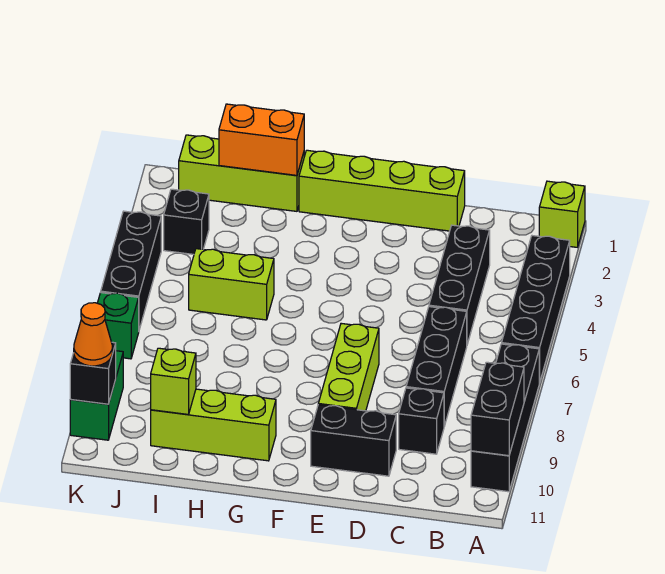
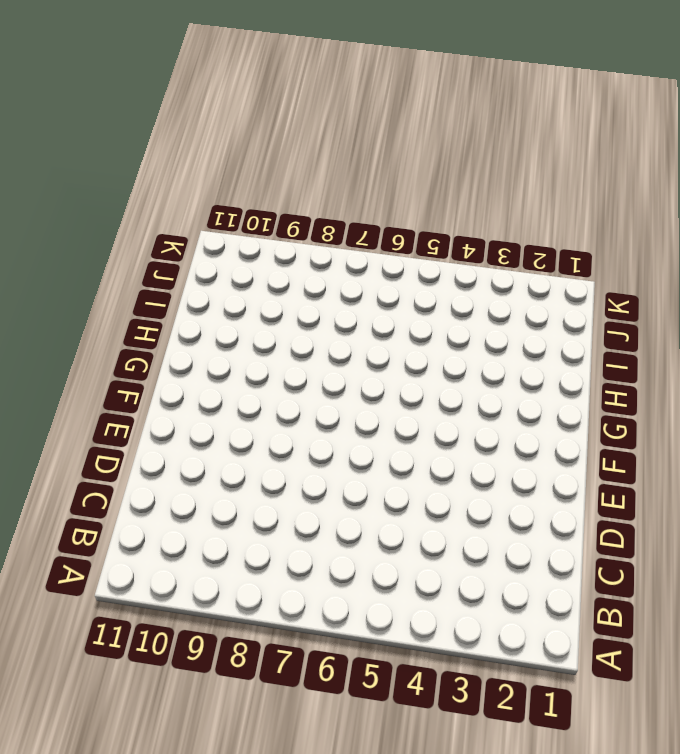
none -> lime 1x1 brick [539,181,585,247]
none -> black 1x4 brick [502,236,570,383]
none -> black 1x4 brick [471,344,539,492]

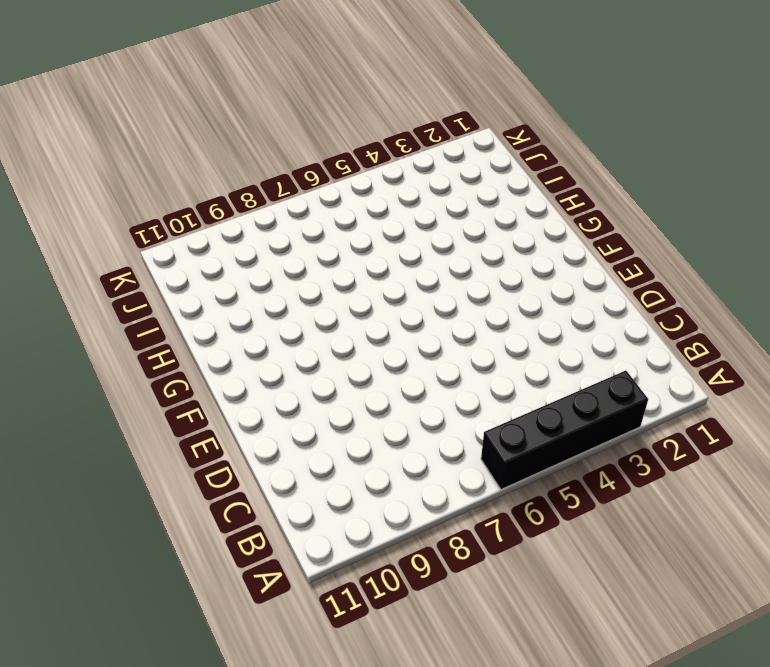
none -> lime 1x1 brick [539,181,585,247]
none -> black 1x4 brick [471,344,539,492]
none -> black 1x3 brick [429,225,490,344]

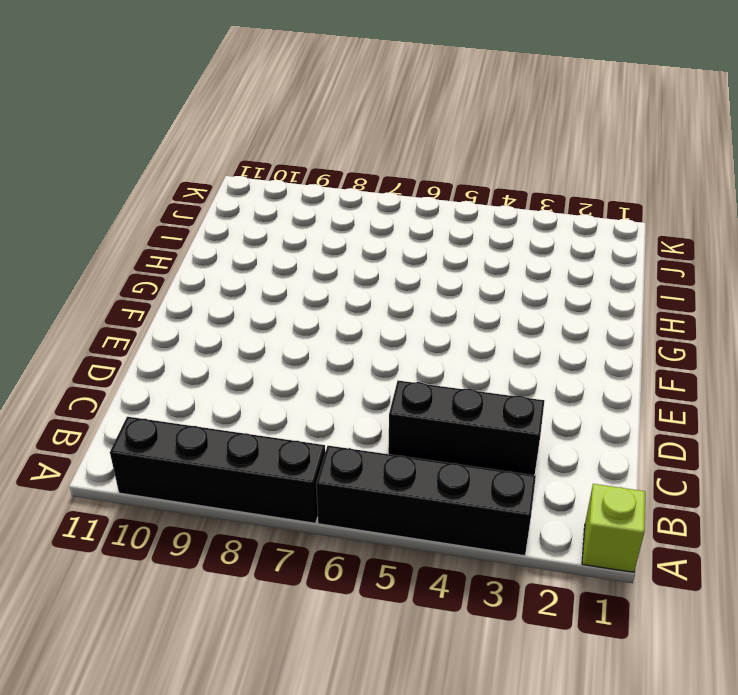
none -> black 1x3 brick [406,307,467,426]
none -> black 1x1 brick [399,388,444,454]
none -> lime 1x4 brick [299,150,465,231]

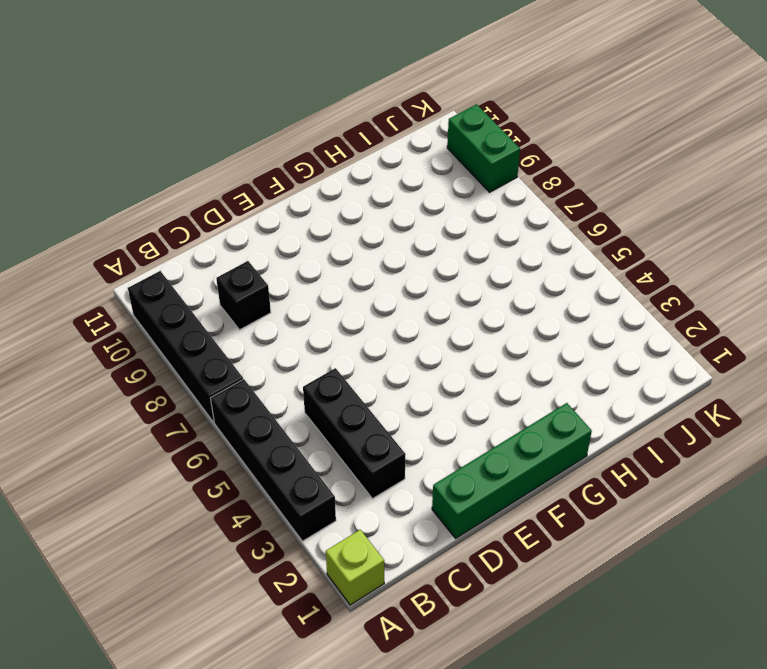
green 1x4 brick [432,403,592,538] -> lime 1x4 brick [299,150,465,231]
none -> black 1x3 brick [406,307,467,426]
none -> black 1x2 brick [311,405,396,476]
none -> lime 1x3 brick [318,323,379,411]

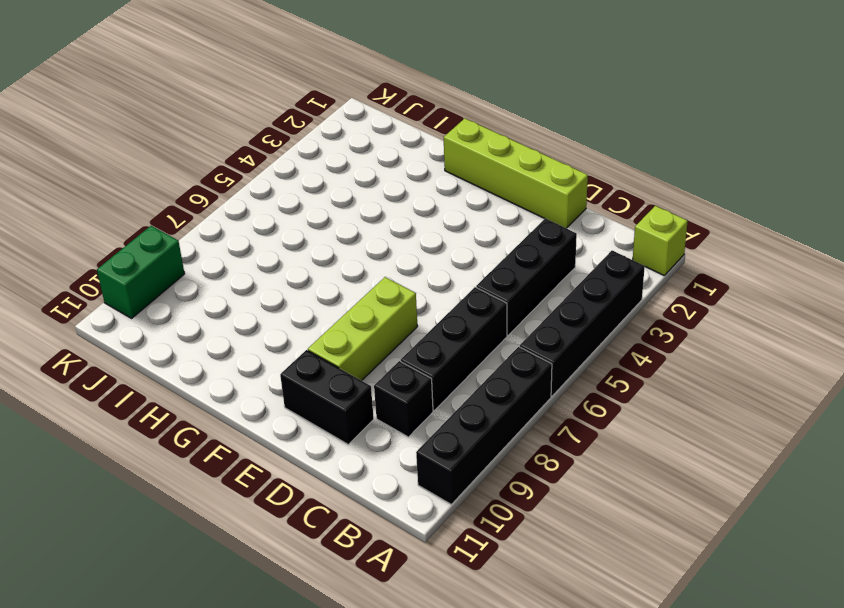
none -> lime 1x3 brick [151,389,276,461]
none -> lime 1x3 brick [179,135,304,211]
none -> lime 1x2 brick [189,249,274,320]

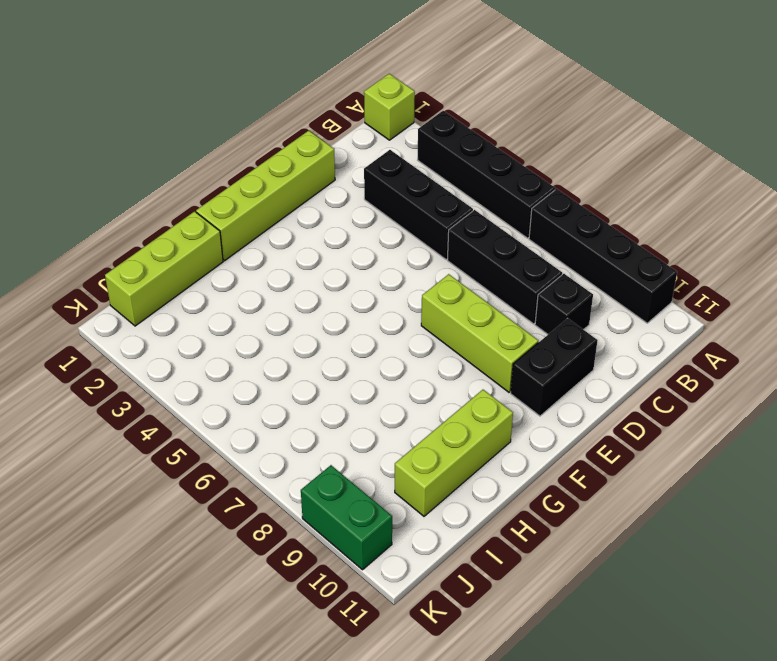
none -> lime 1x2 brick [189,249,274,320]
none -> black 1x1 brick [164,189,209,254]
none -> black 1x3 brick [101,211,161,330]

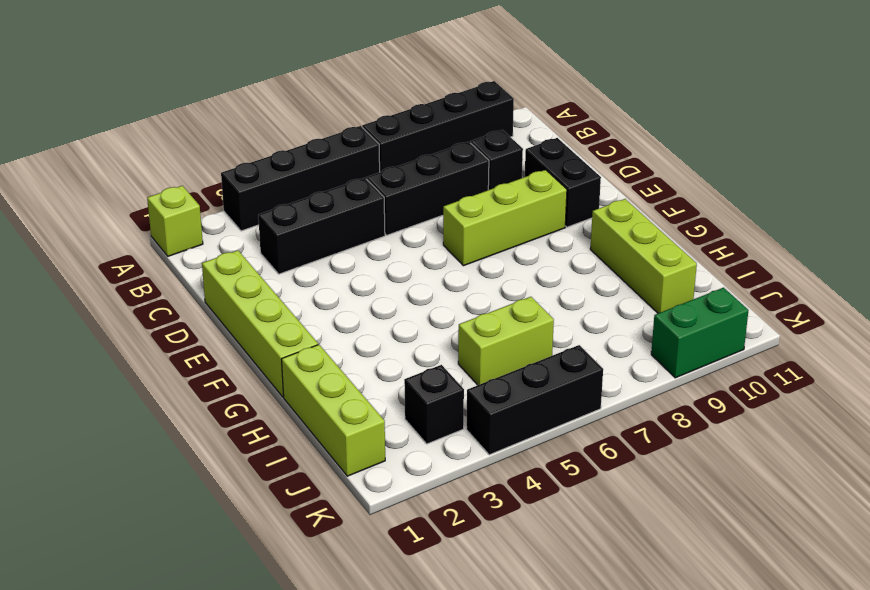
lime 1x2 brick [458,297,554,385] -> lime 1x2 brick turned to [189,249,274,320]
none -> green 1x1 brick [98,293,139,359]
none -> black 1x2 brick [471,362,524,456]
none -> orange 1x2 brick [219,104,304,175]

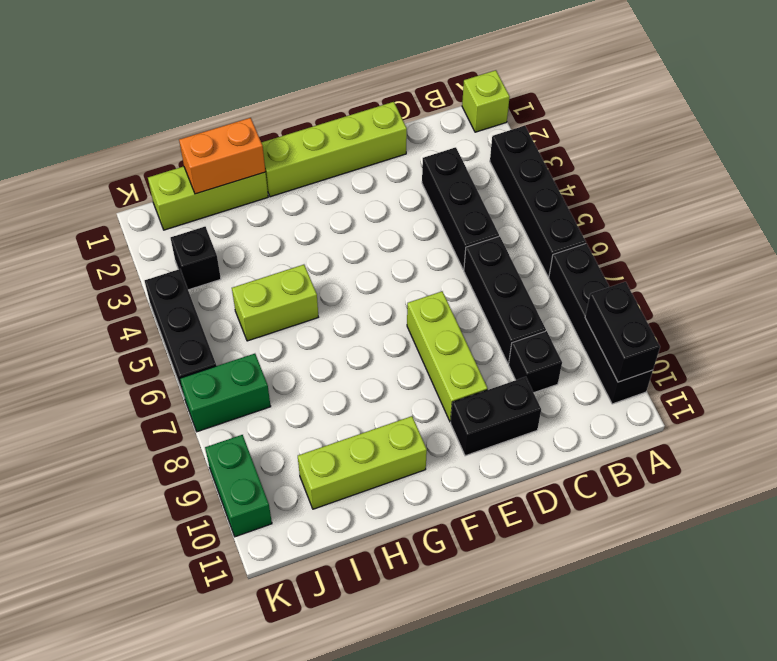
green 1x2 brick [180,354,271,432] -> green 1x1 brick [98,293,139,359]
none -> lime 1x1 brick [151,348,196,414]
none -> black 1x1 brick [70,342,116,404]
none -> orange 1x1 cone [74,303,112,366]

